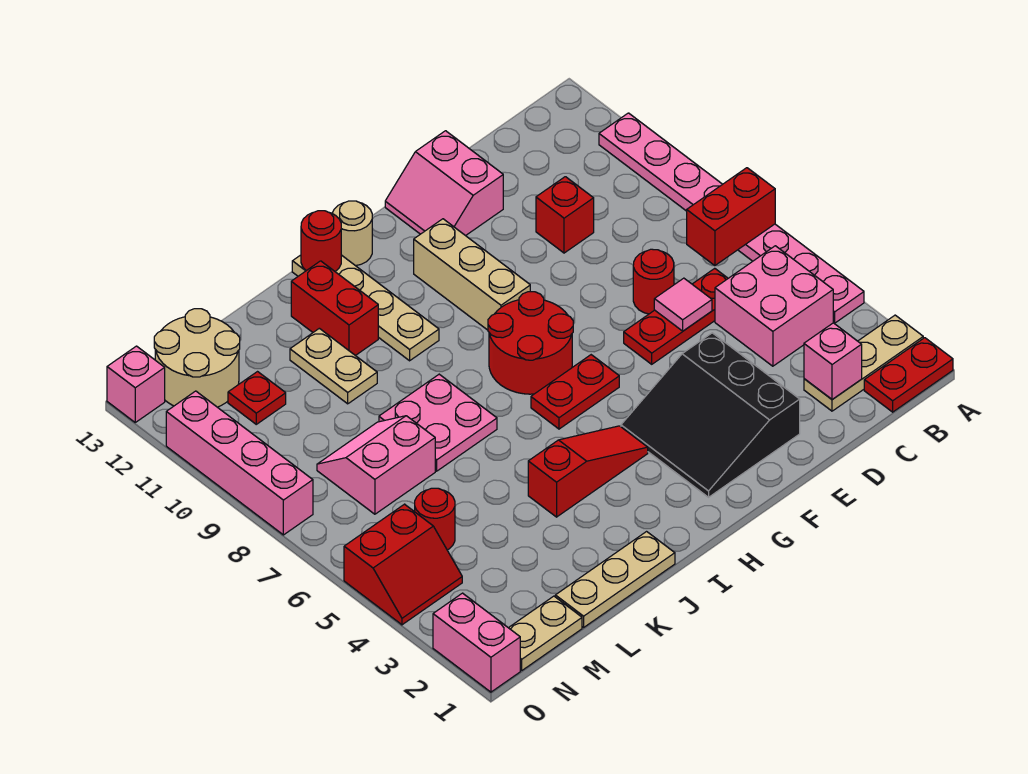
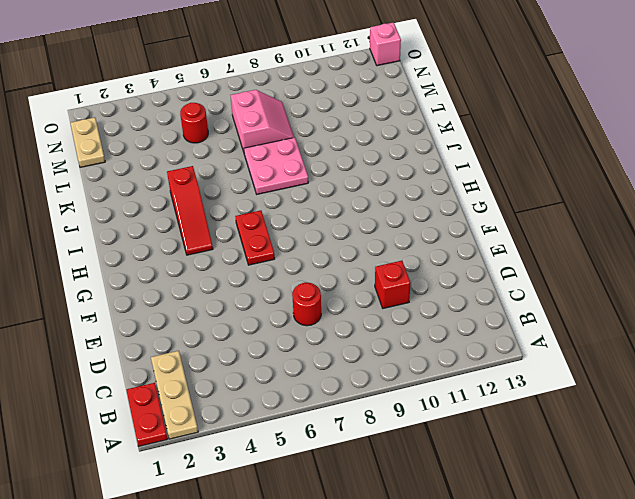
none -> pink 1x8 plate [599,113,864,323]
none -> pink 2x2 brick [715,246,833,366]
none -> red 1x3 plate [624,268,728,364]
none -> black 3x3 slope [621,333,800,497]

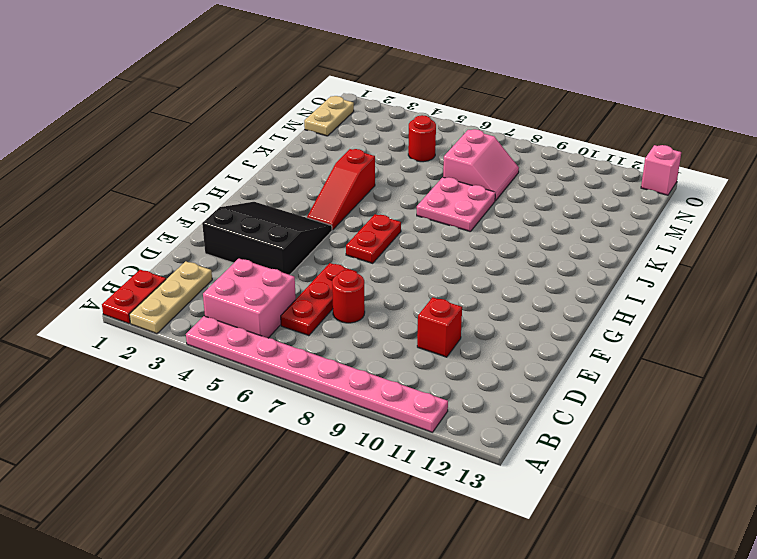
none -> pink 2x2 slope [385,131,503,236]
none -> red 2x2 round brick [488,292,573,394]
none -> tan 1x3 brick [414,219,530,330]
none -> tan 1x1 round brick [332,201,372,266]

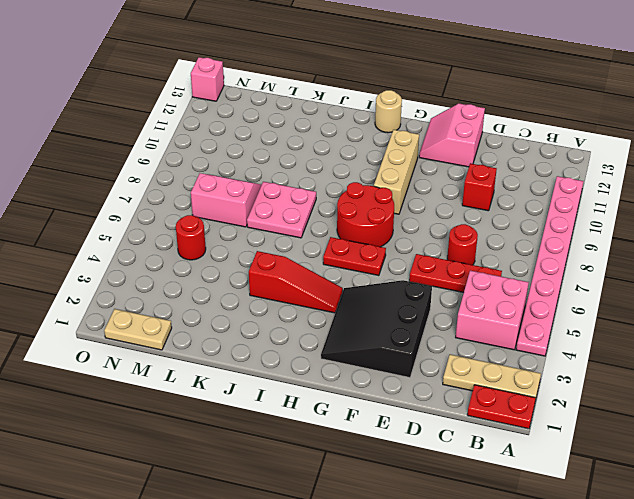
none -> tan 1x4 plate [292,255,439,361]
none -> tan 1x3 plate [555,532,675,627]
none -> red 1x2 brick [291,261,378,356]
none -> tan 1x2 plate [290,328,377,404]

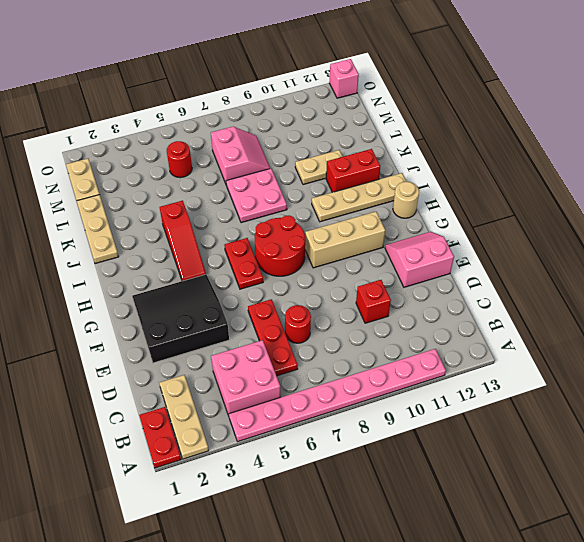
none -> red 1x1 plate [228,372,286,424]
none -> tan 2x2 round brick [154,309,240,407]
none -> red 2x2 slope [344,504,462,625]
none -> pink 1x2 brick [433,593,520,692]

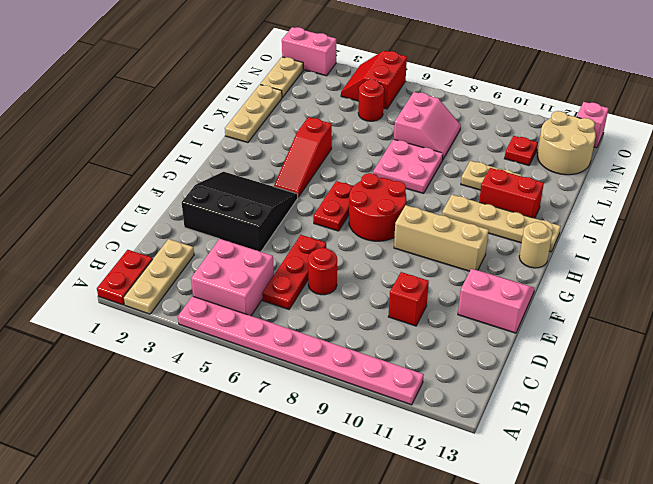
none -> pink 1x4 brick [166,391,313,535]
none -> red 1x2 brick [687,168,775,266]
none -> pink 1x1 brick [804,323,862,399]
none -> pink 1x1 tile [654,278,712,331]

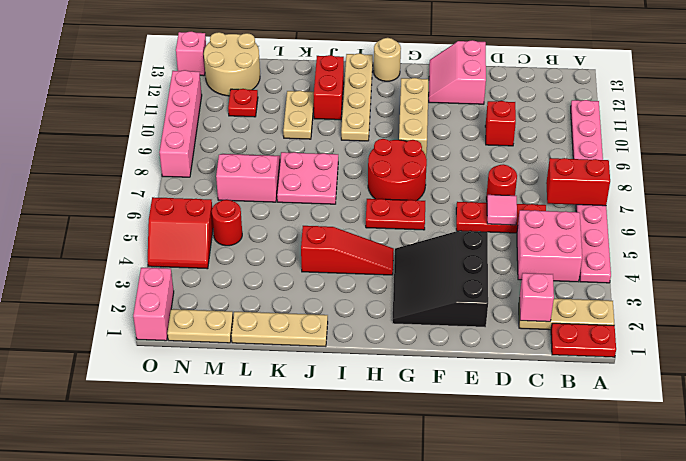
none -> red 1x1 round brick [301,211,341,271]

